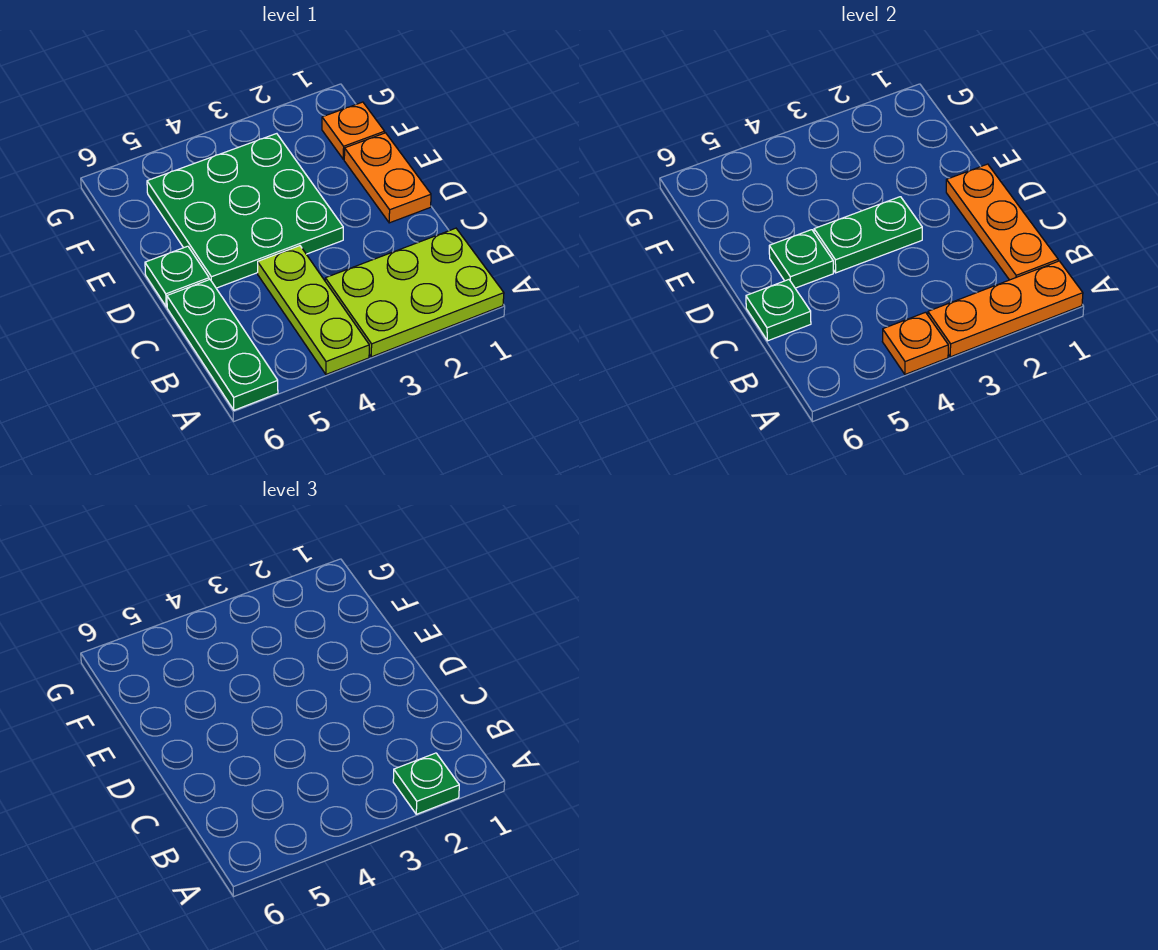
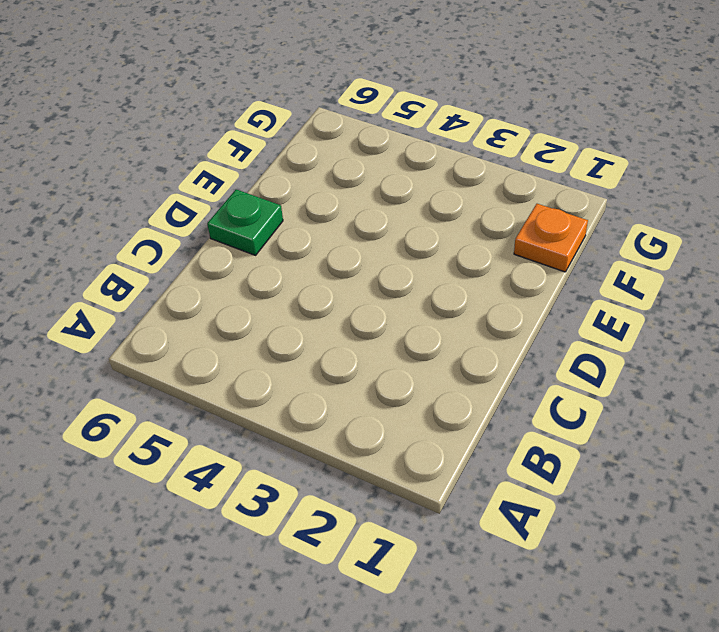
none -> lime 2x3 plate [325,228,504,357]
none -> lime 1x3 plate [258,246,369,374]
none -> green 1x3 plate [167,279,278,410]

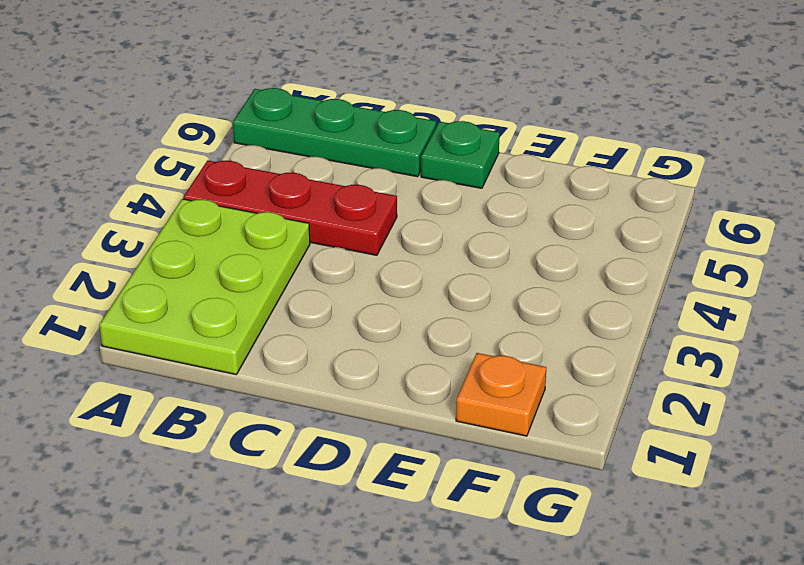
red 1x3 plate [183,160,397,255] -> lime 1x3 plate [258,246,369,374]
none -> orange 1x2 plate [344,133,431,223]
none -> green 3x3 plate [147,134,343,288]
none -> orange 1x3 plate [928,261,1083,357]

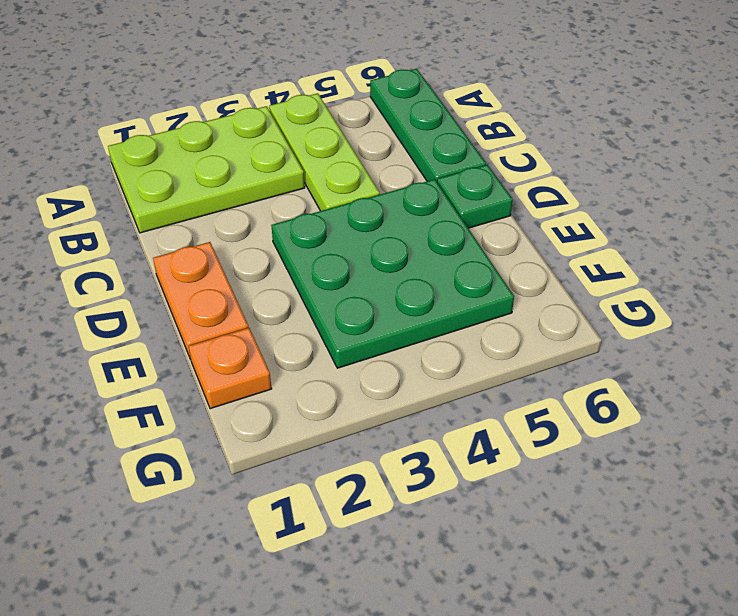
none -> orange 1x3 plate [928,261,1083,357]
none -> orange 1x1 plate [882,312,948,374]
none -> orange 1x3 plate [946,164,1058,280]

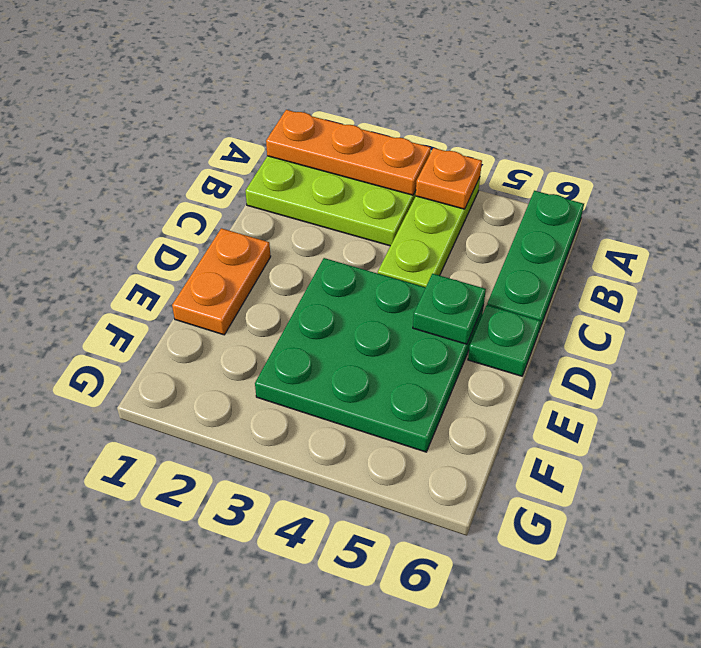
none -> orange 1x1 plate [322,102,385,159]
none -> orange 1x3 plate [946,164,1058,280]
none -> green 1x1 plate [746,280,811,341]

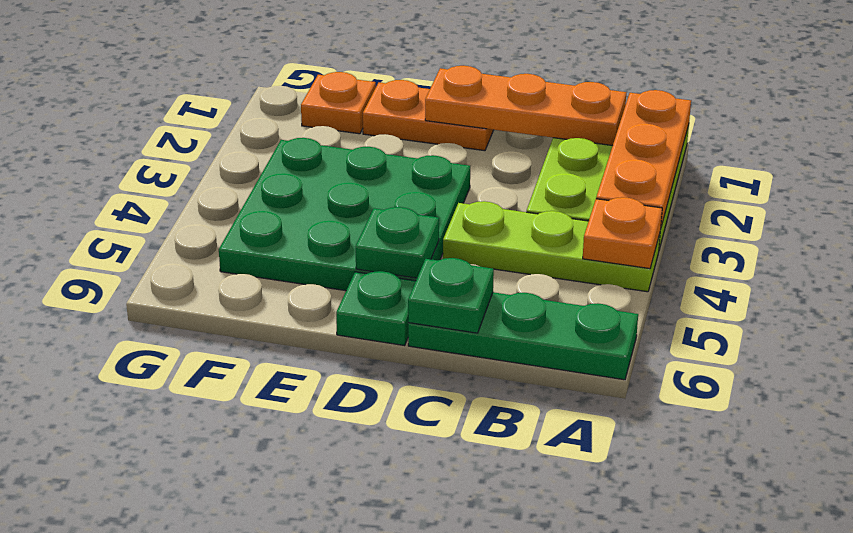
none -> green 1x2 plate [814,197,922,273]
none -> green 1x1 plate [393,753,459,814]

